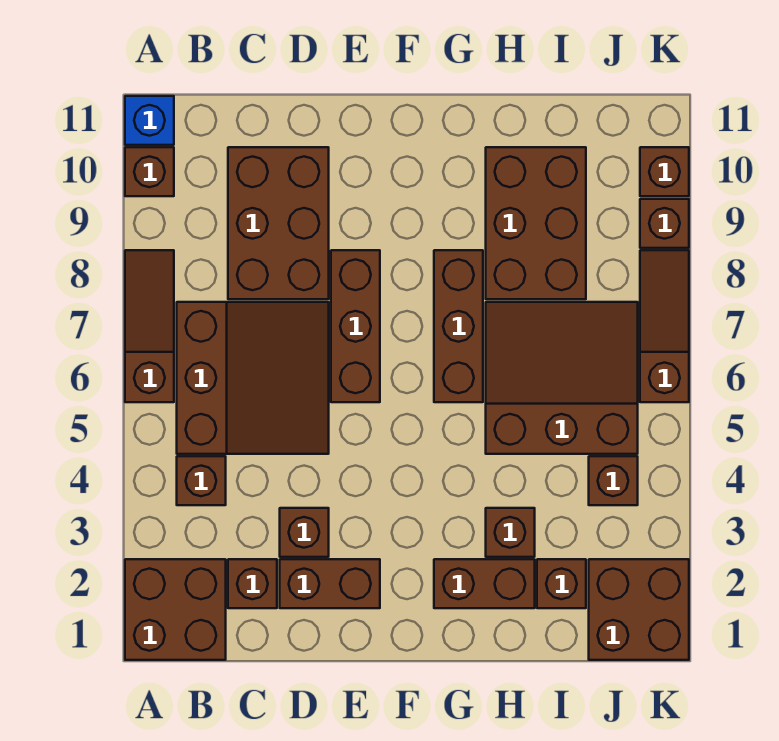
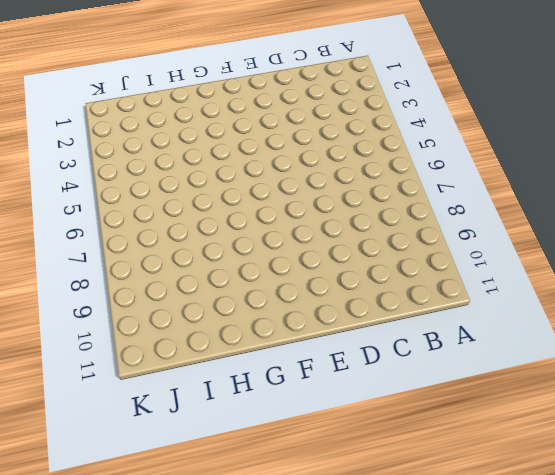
none -> brown 2x2 brick [125,559,226,660]
none -> brown 1x3 slope [125,250,174,402]
none -> brown 1x1 brick [125,147,174,196]

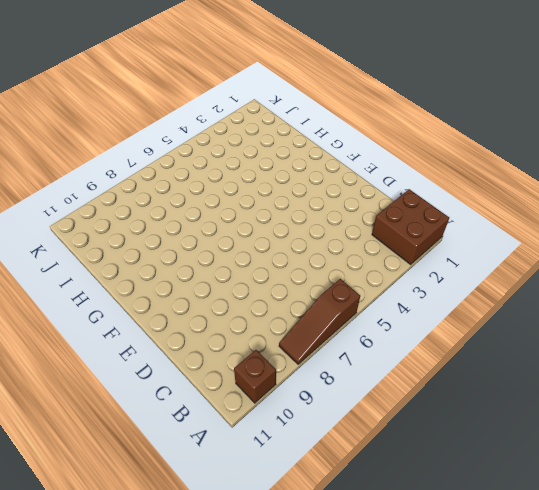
none -> blue 1x1 brick [125,96,174,145]
none -> brown 1x1 brick [177,456,226,505]
none -> brown 3x3 slope [177,302,329,454]

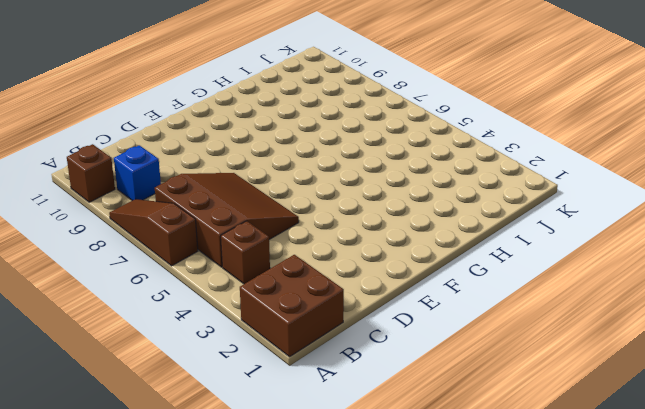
blue 1x1 brick [114,145,161,201] -> blue 1x1 brick moved to [125,96,174,145]
none -> brown 1x1 brick [228,559,277,608]
none -> brown 2x3 brick [228,147,329,299]
none -> brown 1x2 brick [280,559,380,608]

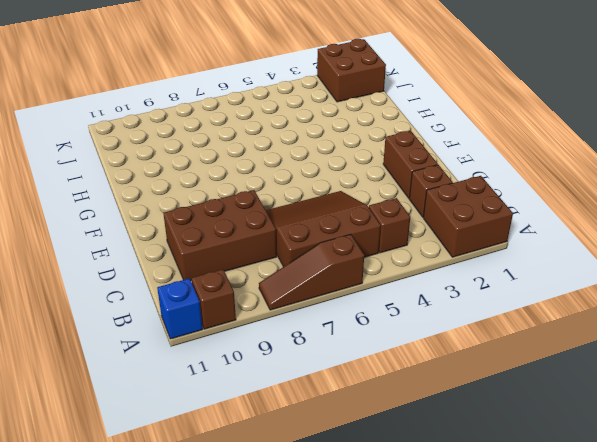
none -> brown 1x1 brick [280,508,329,557]
none -> brown 1x3 brick [331,250,380,402]
none -> brown 1x2 brick [434,559,535,608]

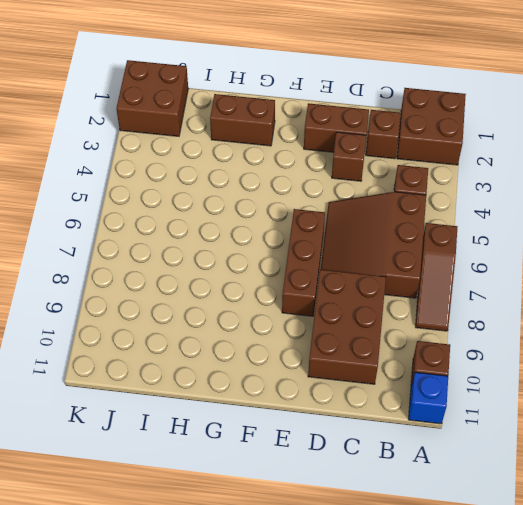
none -> brown 1x3 brick [434,250,483,402]
none -> brown 1x1 brick [486,508,535,557]
none -> brown 3x3 slope [486,302,638,454]

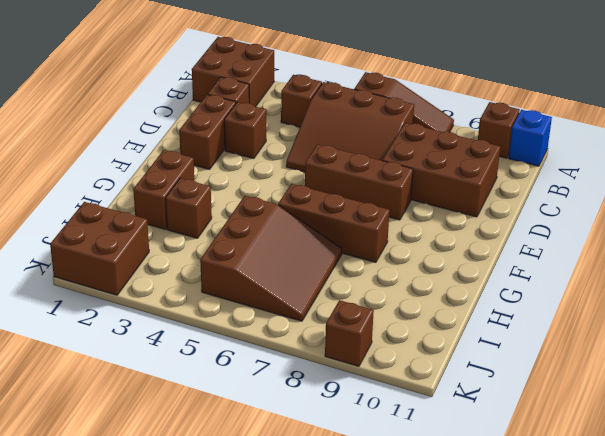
none -> brown 2x3 brick [486,147,586,299]
none -> brown 1x1 brick [537,559,586,608]
none -> brown 1x1 brick [589,456,638,505]

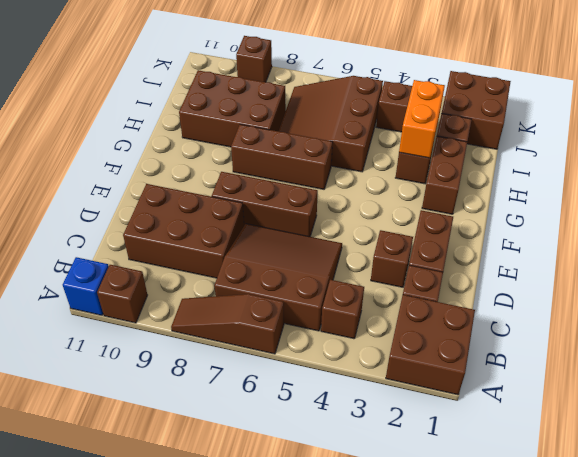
orange 1x2 brick [399,80,445,158] -> none
none -> brown 1x3 slope [640,250,689,402]
none -> brown 1x1 brick [640,147,689,196]

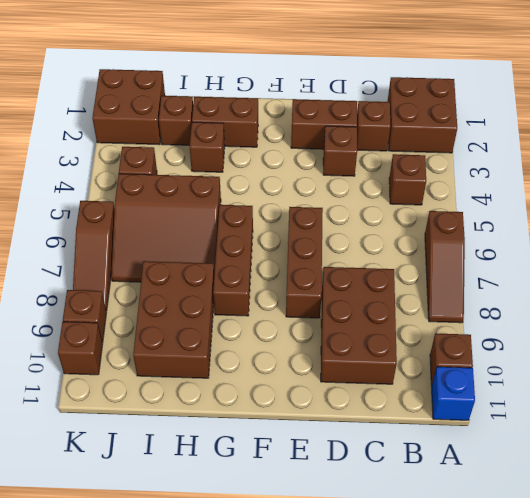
none -> brown 3x3 slope [177,302,329,454]

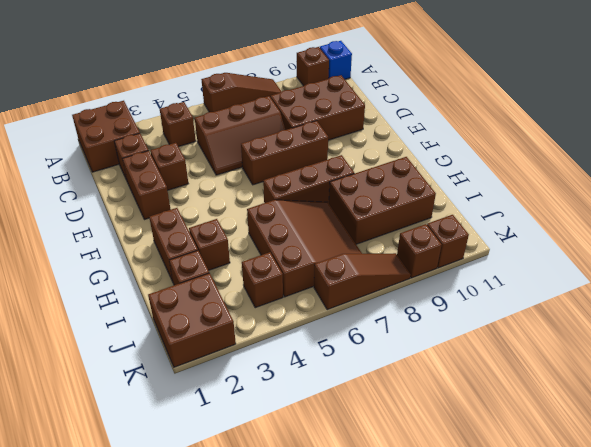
brown 2x3 slope [195,96,286,175] -> brown 3x3 slope [177,302,329,454]

